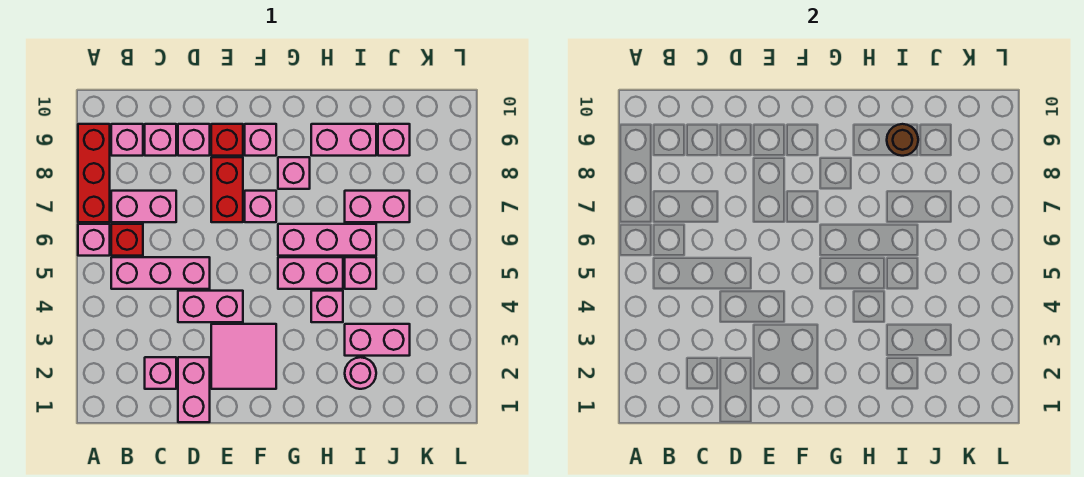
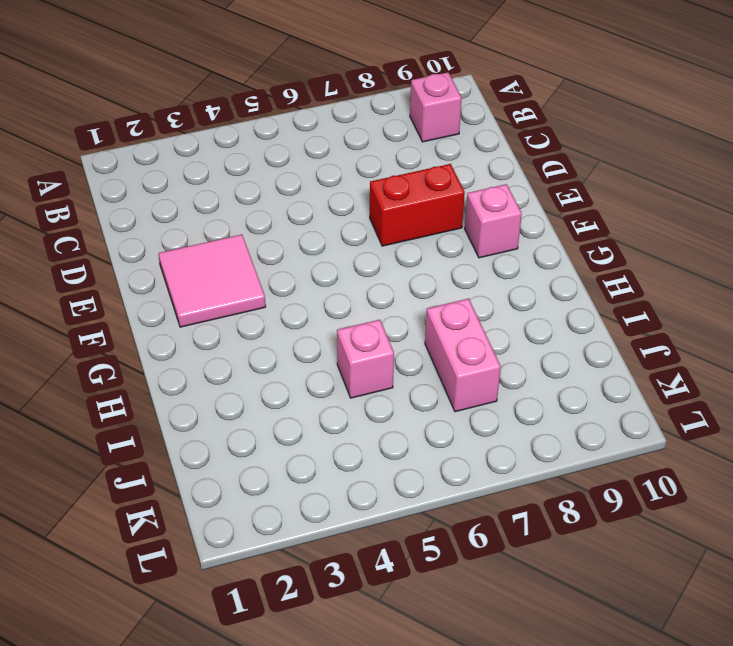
none -> pink 1x1 brick [78,224,110,256]
none -> red 1x3 brick [78,124,110,222]
none -> pink 1x3 brick [111,257,210,289]

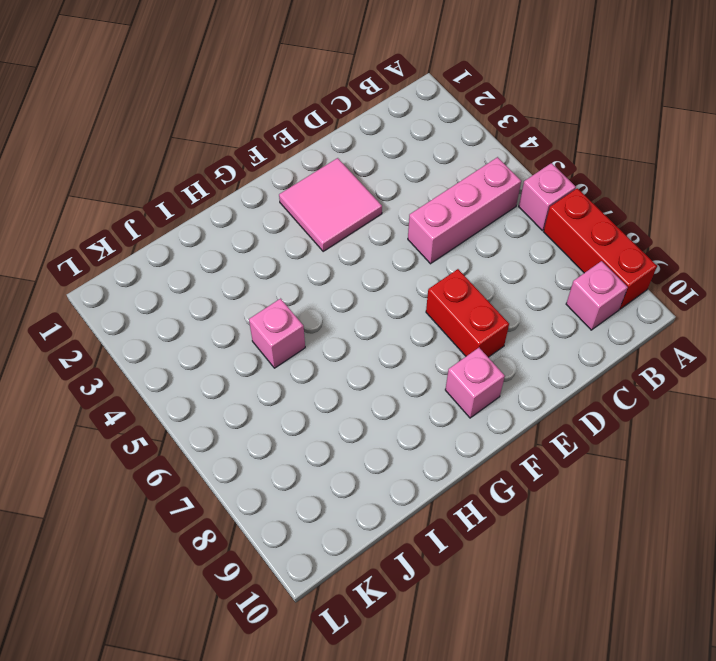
none -> red 1x1 brick [111,224,143,256]
none -> pink 1x2 brick [111,191,176,222]
none -> pink 1x1 brick [145,357,176,389]

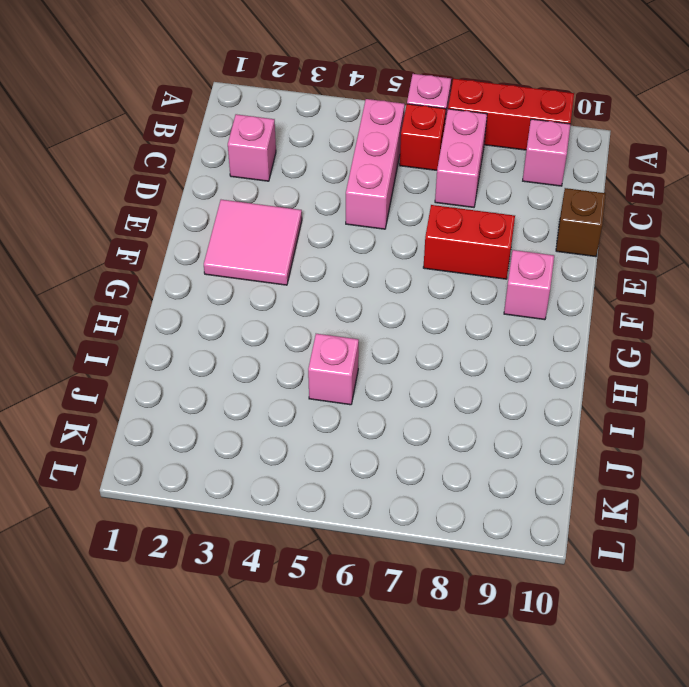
brown 1x1 brick [556,188,606,257] -> none
none -> pink 1x1 brick [145,124,176,156]
none -> pink 1x2 brick [178,357,210,422]
none -> pink 1x2 brick [178,291,243,322]

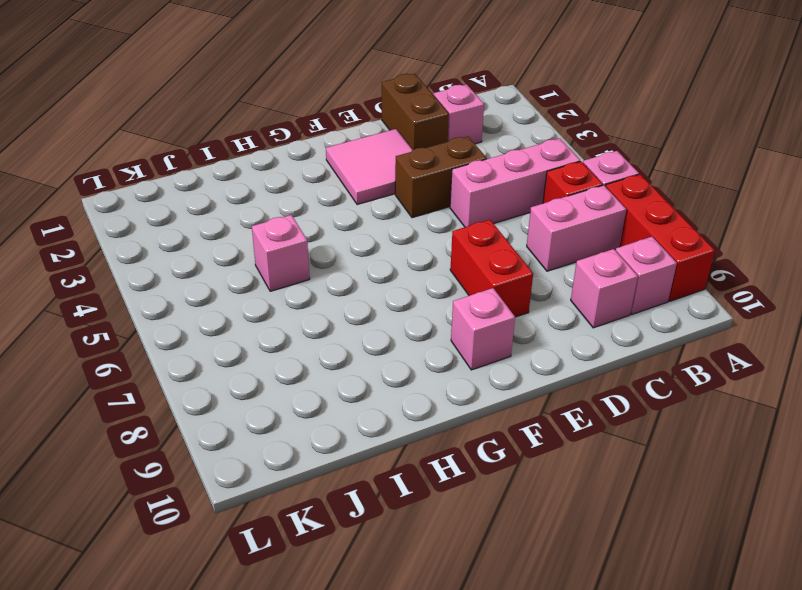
brown 1x2 brick [382,74,449,150] -> pink 1x2 brick [178,357,210,422]
brown 1x2 brick [395,136,487,218] -> pink 1x2 brick [178,291,243,322]
none -> pink 1x1 brick [178,124,210,156]
none -> red 1x1 brick [211,124,243,156]
none -> pink 1x1 brick [245,191,276,222]

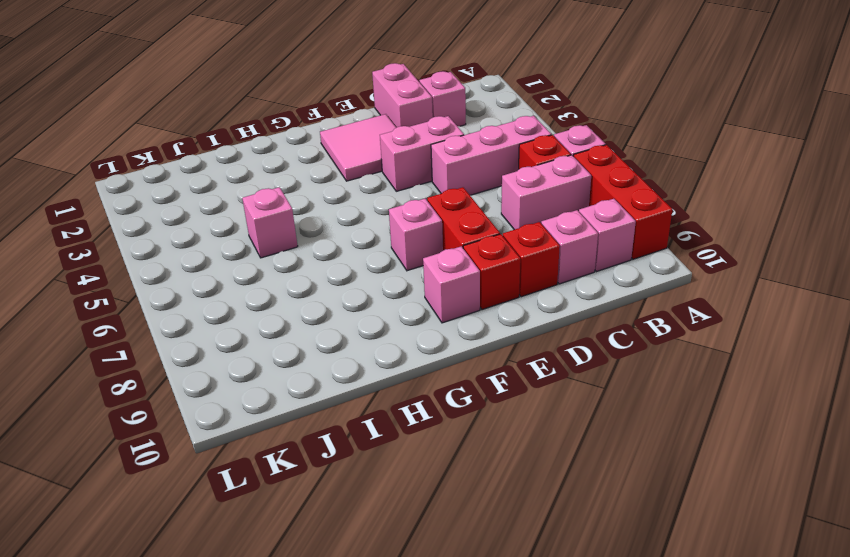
red 1x1 brick [503,222,560,297] -> pink 1x1 brick [178,124,210,156]
none -> pink 1x2 brick [278,257,343,289]
none -> pink 1x3 brick [278,224,376,256]
none -> pink 1x1 brick [278,157,310,189]

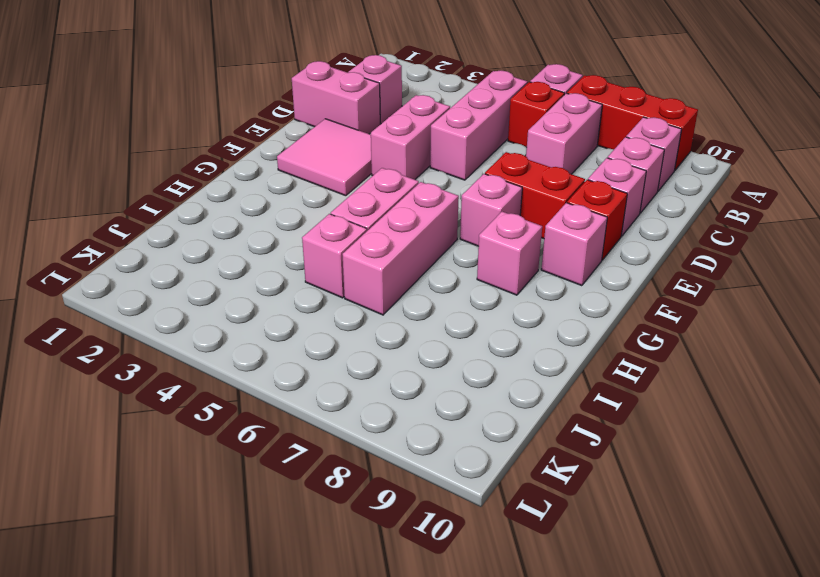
none -> pink 1x1 brick [311,291,343,322]
none -> pink 1x2 brick [311,124,376,156]
none -> pink 1x1 round brick [345,357,376,389]

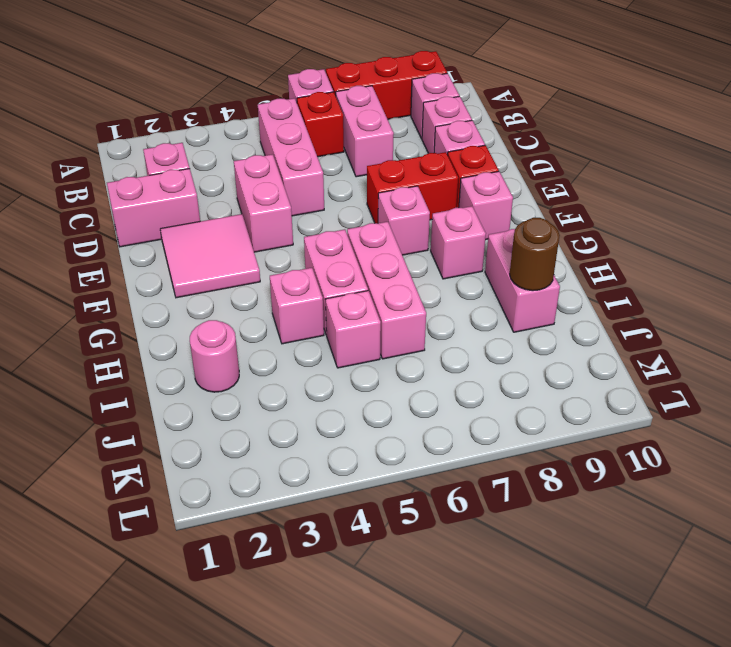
none -> pink 1x2 brick [345,324,410,356]
none -> pink 1x2 brick [345,191,410,222]
none -> pink 1x1 brick [378,124,410,156]

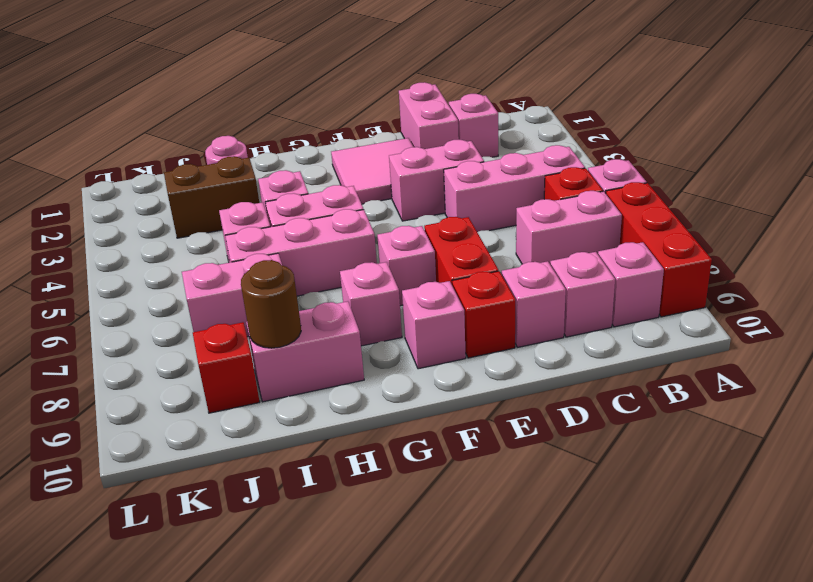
brown 1x2 brick [164,156,259,238] -> pink 1x2 brick [345,324,410,356]
red 1x1 brick [193,322,260,413] -> pink 1x1 brick [378,124,410,156]

